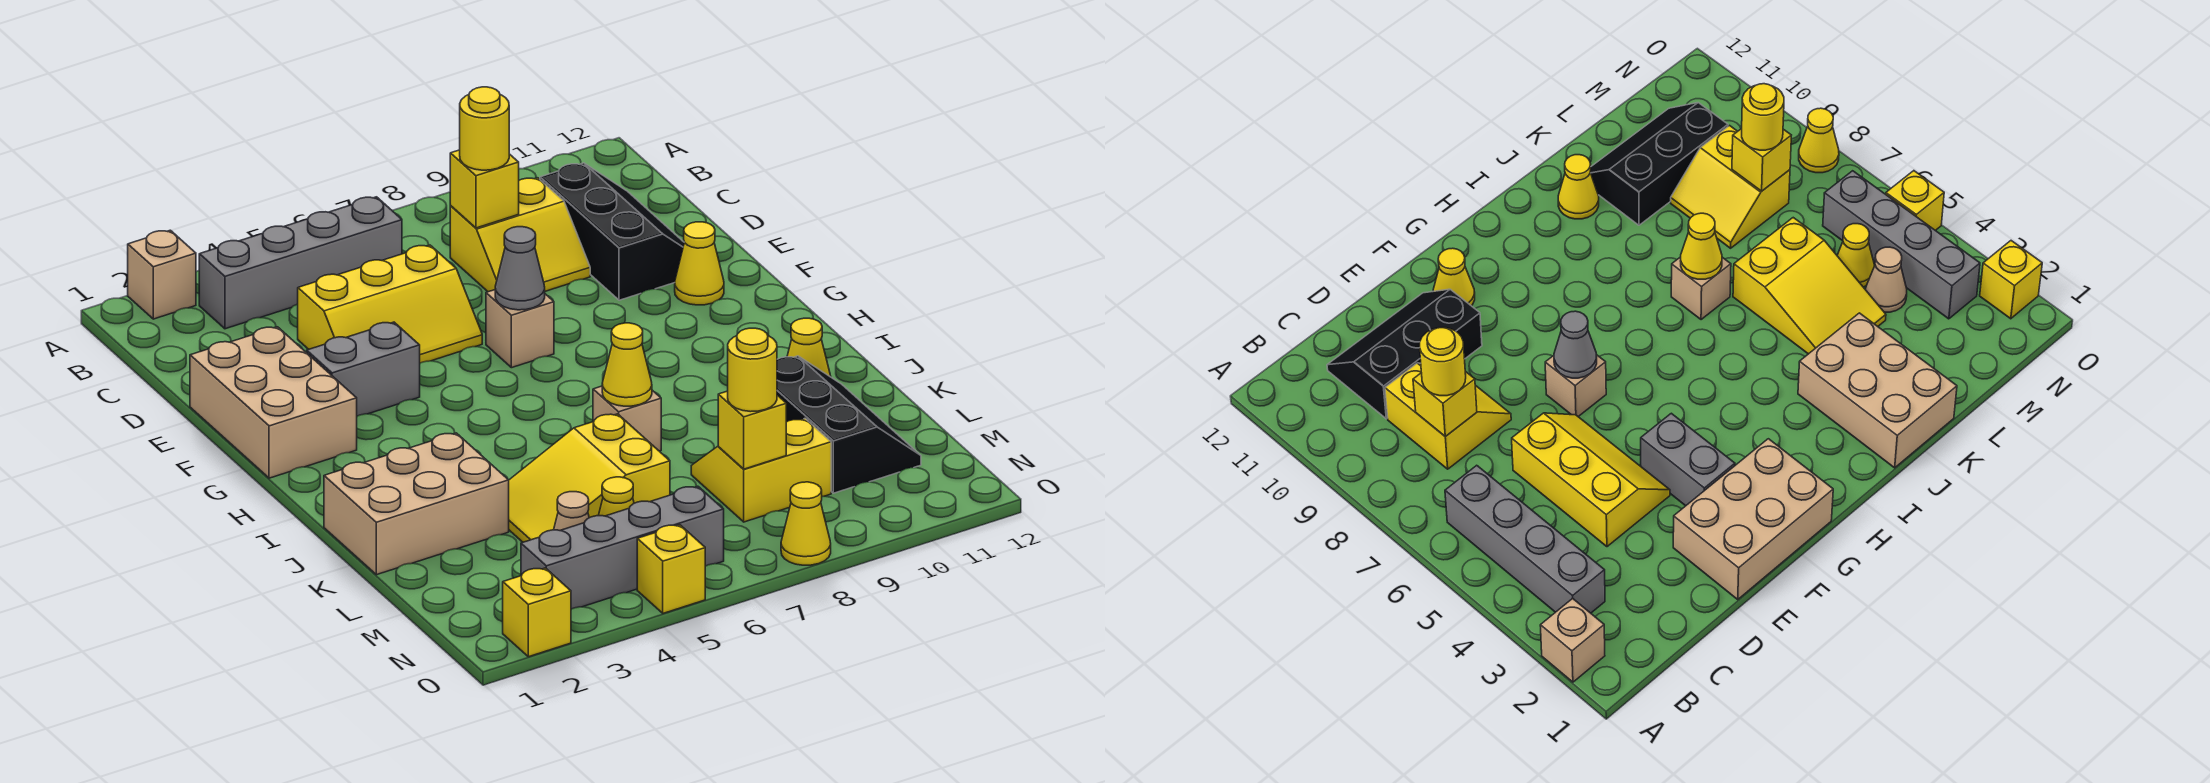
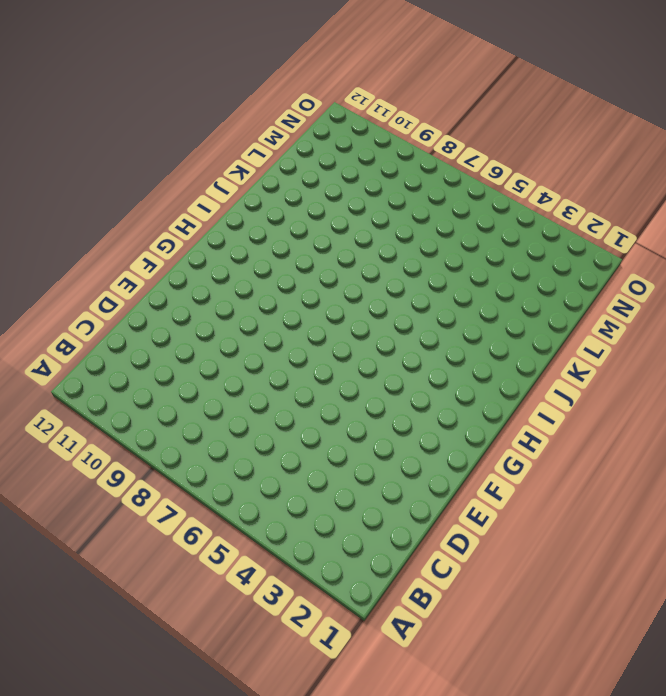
none -> tan 1x1 brick [128,230,196,319]
none -> grey 1x4 brick [199,197,402,329]
none -> yellow 2x2 slope [450,178,590,292]

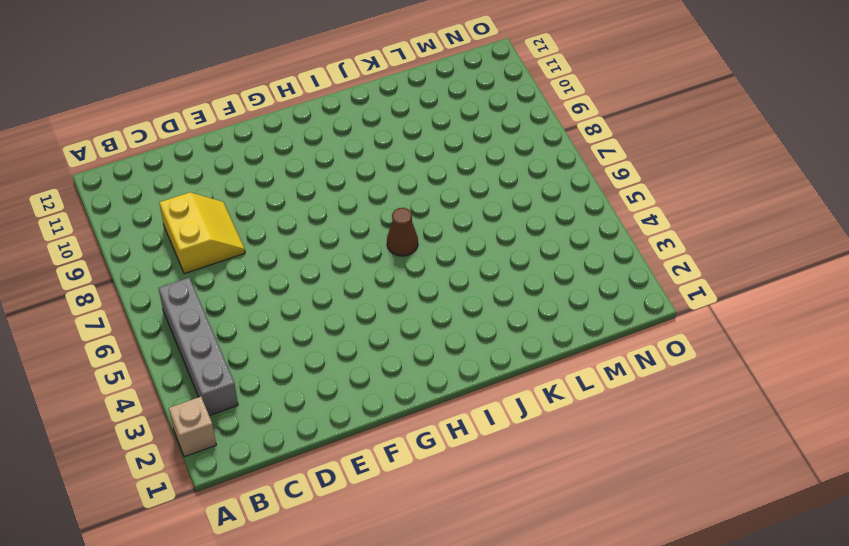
brown 1x1 cone [387,208,418,256] -> none
none -> black 2x3 slope [540,163,684,300]
none -> yellow 2x3 slope [298,245,482,363]
none -> tan 2x3 brick [190,327,357,478]

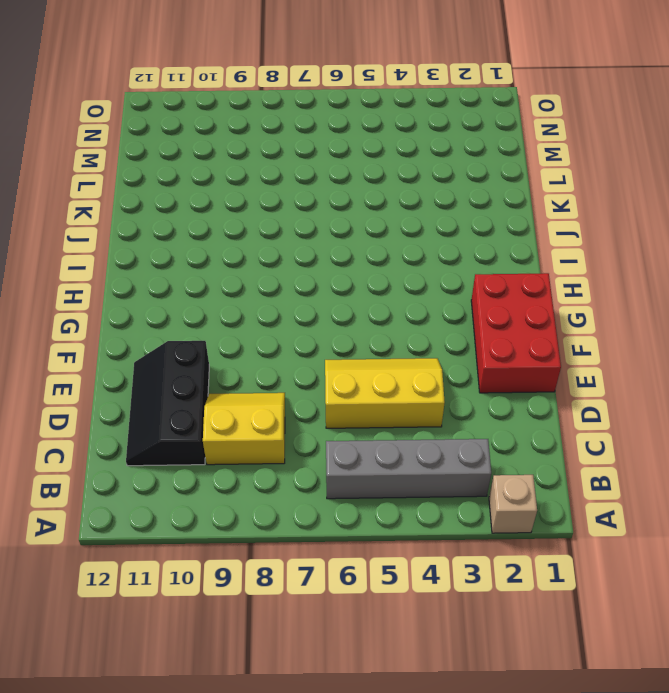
red 2x3 brick [471,273,561,393] -> tan 2x3 brick [190,327,357,478]
none -> grey 1x2 brick [307,322,420,416]
none -> tan 1x1 brick [486,290,554,368]
none -> yellow 1x1 cone [675,222,724,305]

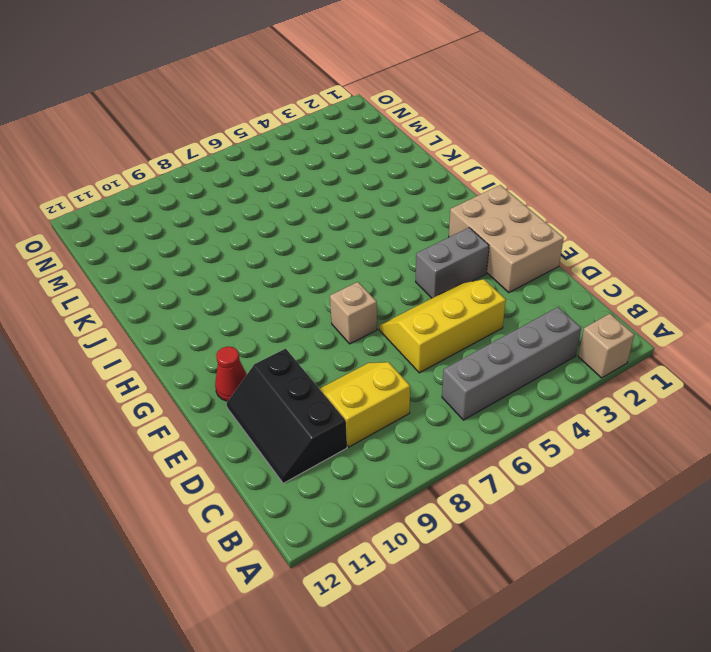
red 1x1 cone [215,346,247,401] -> yellow 1x1 cone [675,222,724,305]
none -> tan 2x3 brick [324,433,509,575]
none -> tan 1x1 brick [593,386,661,451]
none -> yellow 1x1 cone [787,318,831,377]

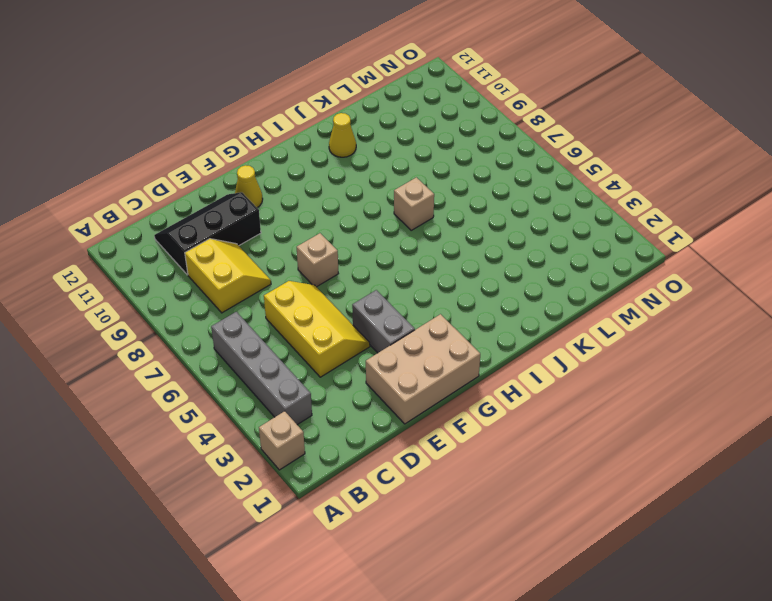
none -> tan 2x3 brick [324,433,509,575]
none -> yellow 2x3 slope [509,414,670,542]
none -> black 2x3 slope [777,356,921,493]

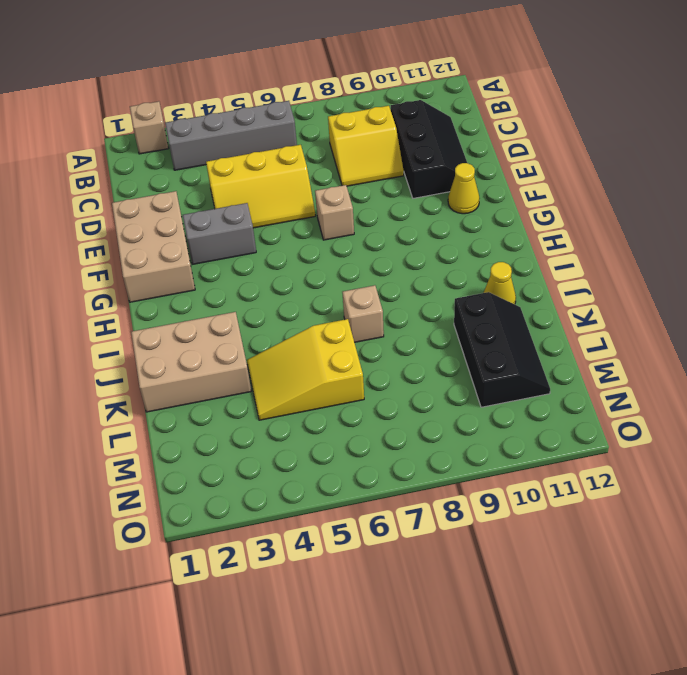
none -> yellow 2x2 slope [691,418,831,522]
none -> tan 1x1 cone [554,492,589,530]
none -> yellow 1x1 cone [598,477,634,516]

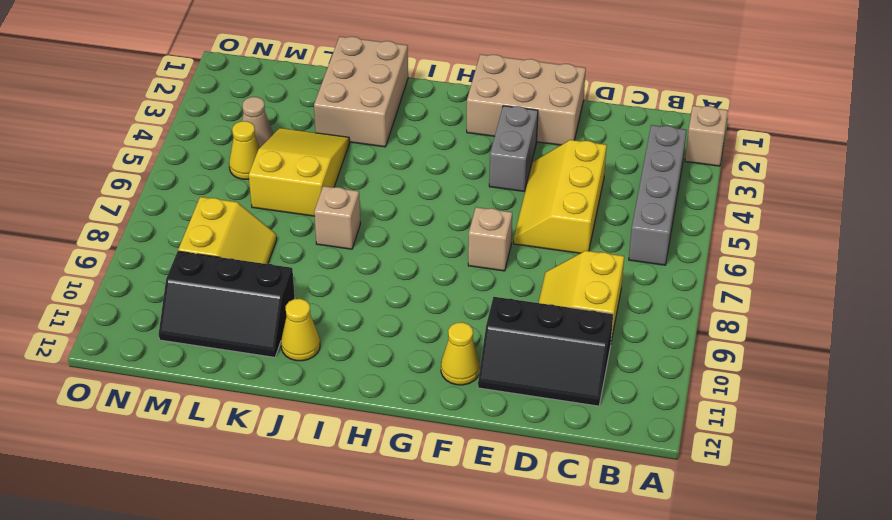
none -> grey 1x4 brick [521,486,724,609]
none -> yellow 1x1 brick [503,568,571,657]
none -> yellow 1x1 brick [637,525,705,613]

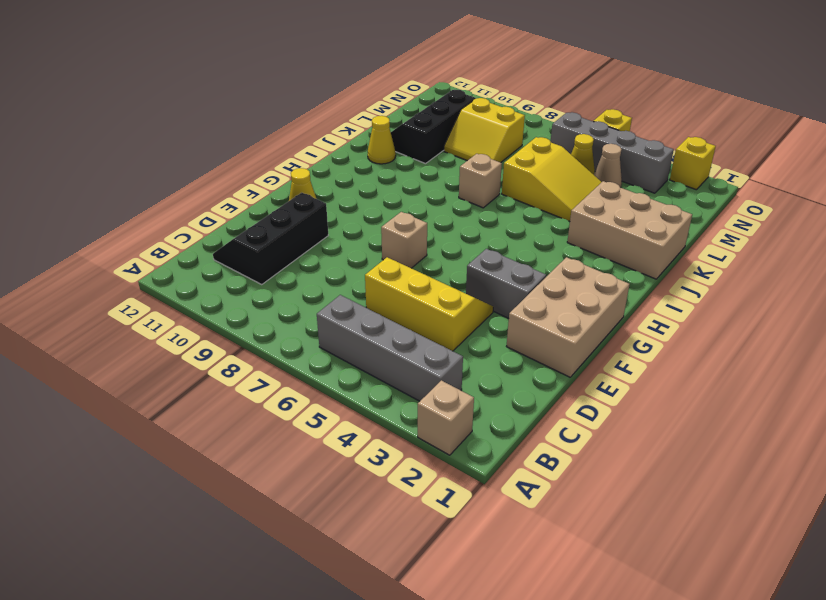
none -> yellow 2x2 slope [450,178,590,292]
none -> yellow 1x1 cone [781,482,831,565]
none -> yellow 1x1 brick [450,150,519,228]

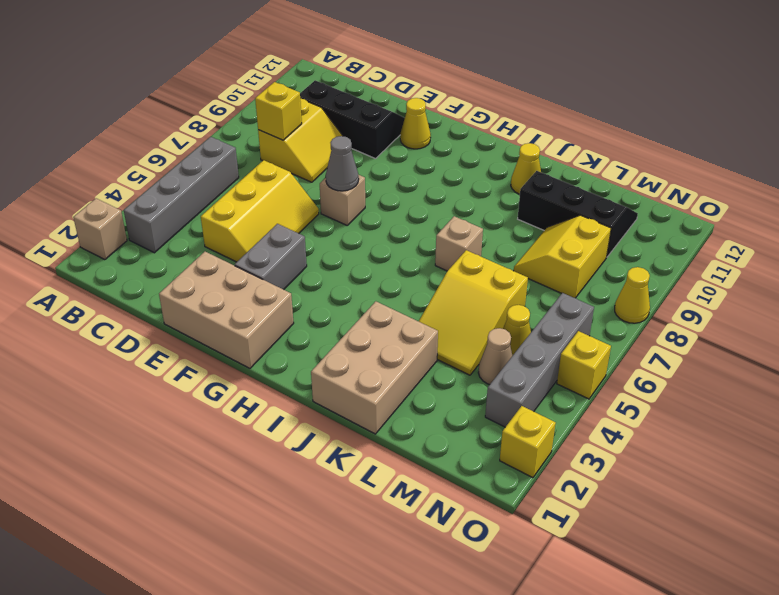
none -> yellow 1x1 cone [602,323,652,406]
none -> yellow 1x1 brick [718,391,786,469]
none -> yellow 1x1 round brick [460,87,509,170]

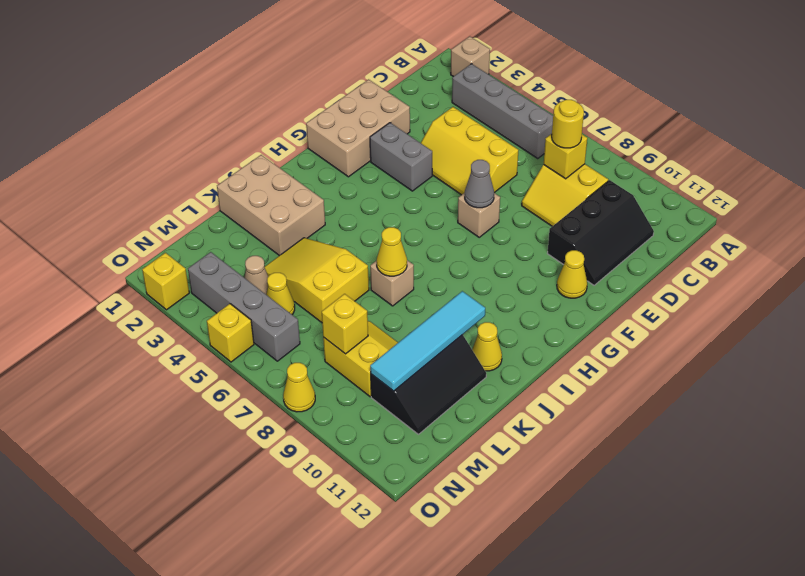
cyan 1x4 tile [370,291,485,391] -> none
none -> yellow 1x1 round brick [728,328,777,412]

